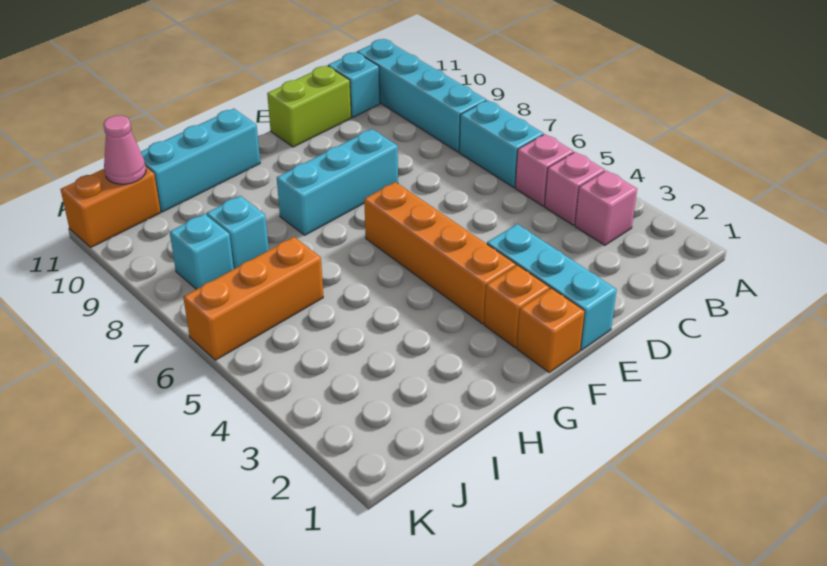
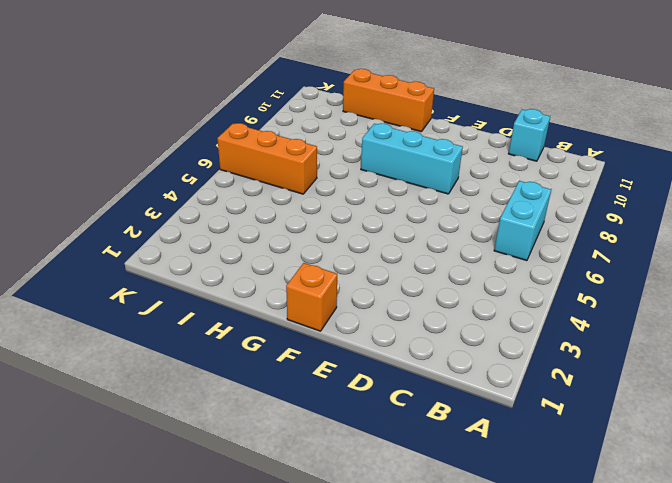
orange 1x3 brick [343,69,434,132] -> cyan 1x3 brick [141,109,260,212]
none -> pink 1x1 brick [575,171,637,245]
none -> pink 1x1 brick [545,152,605,225]
none -> pink 1x1 brick [515,134,574,206]

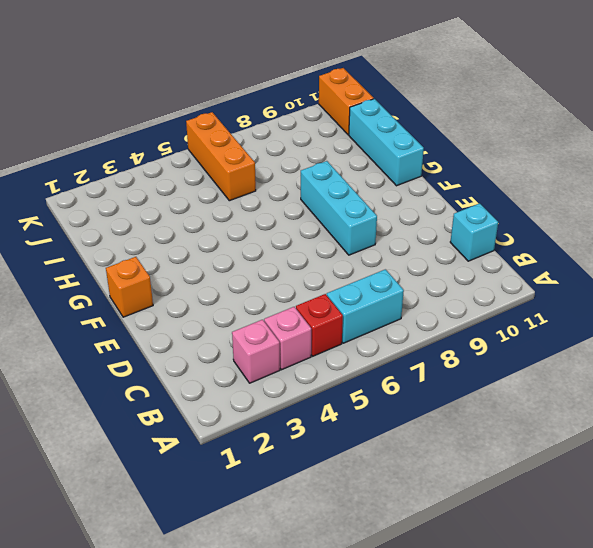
red 1x1 brick [296,294,343,356] -> pink 1x1 brick [515,134,574,206]
none -> cyan 1x4 brick [357,39,486,152]
none -> lime 1x2 brick [267,66,351,147]
none -> cyan 1x3 brick [487,224,617,350]

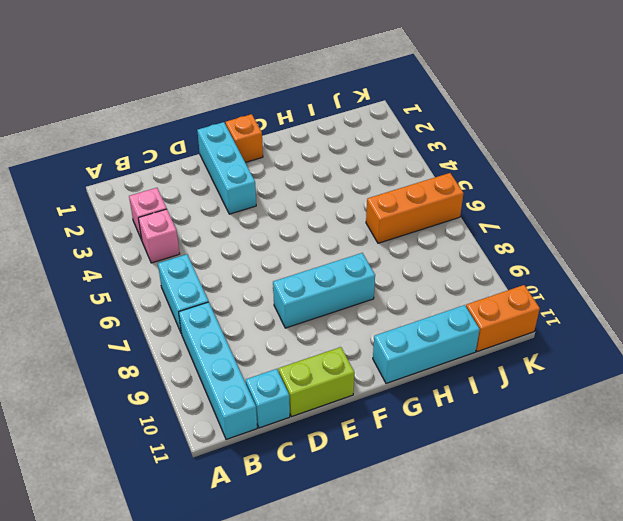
none -> pink 1x1 brick [515,134,574,206]
none -> orange 1x1 brick [484,265,550,348]
none -> orange 1x4 brick [364,182,516,324]

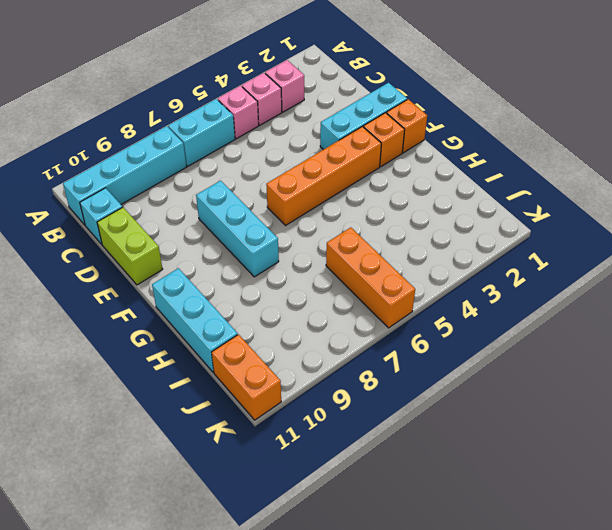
none -> cyan 1x1 brick [206,196,269,269]
none -> cyan 1x1 brick [170,214,234,289]
none -> pink 1x1 cone [103,115,146,184]

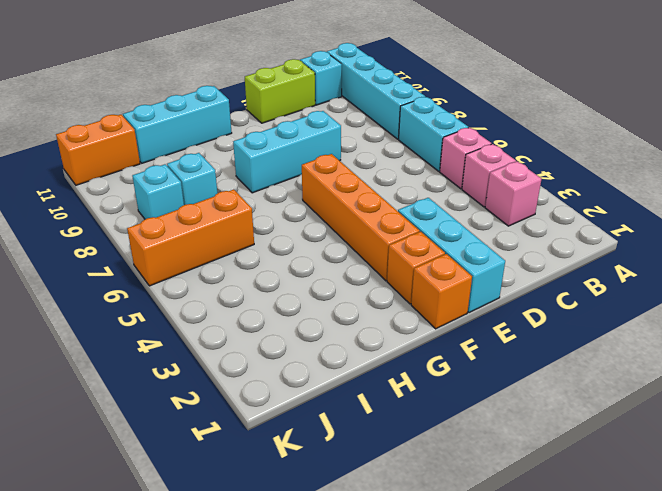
none -> pink 1x1 cone [103,115,146,184]

